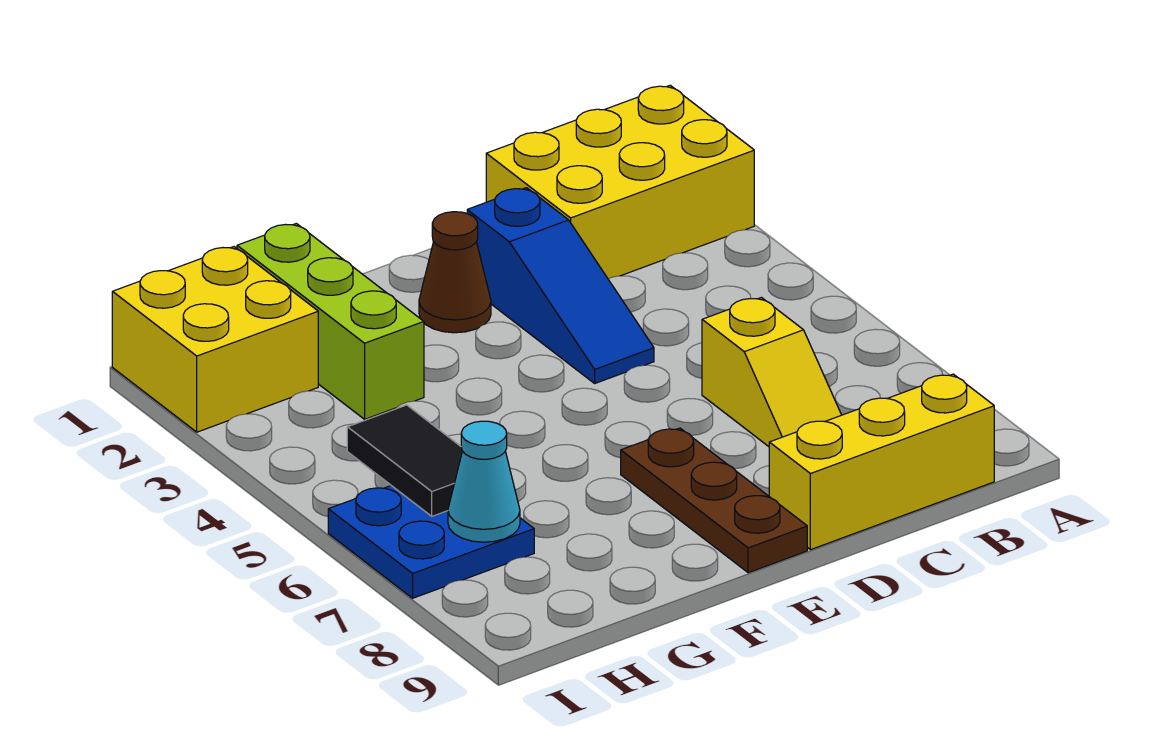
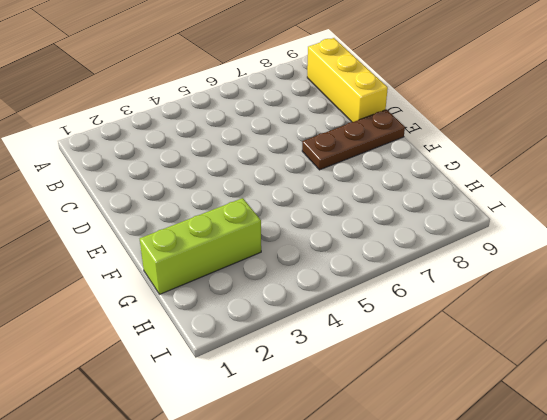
none -> yellow 2x3 brick [486,85,754,279]
none -> yellow 1x2 slope [702,298,841,447]

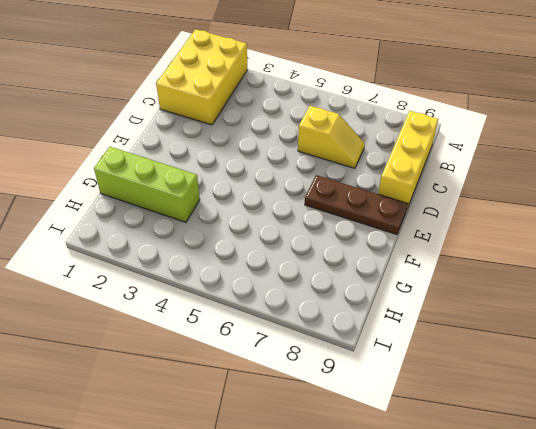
none -> blue 1x3 slope [467,188,654,383]
none -> brown 1x1 cone [419,212,491,333]

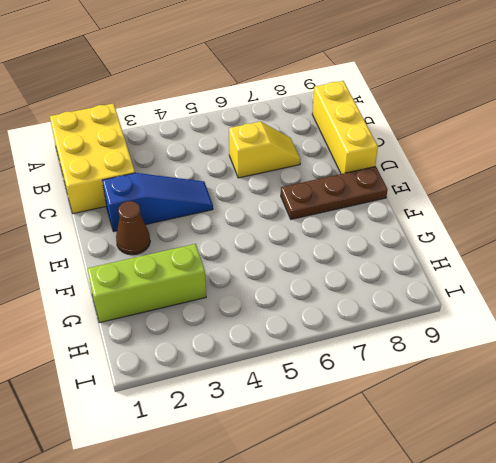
none -> yellow 2x2 brick [112,247,318,432]
none -> blue 2x2 plate [328,486,534,598]

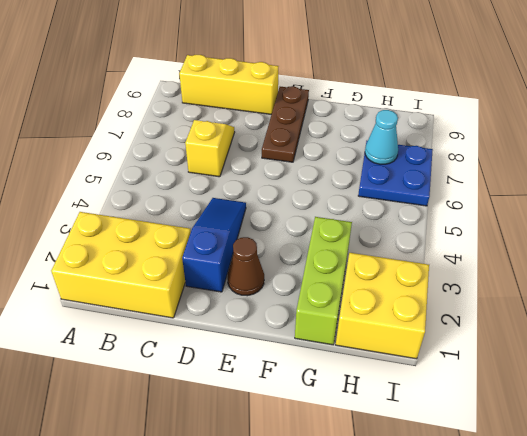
none -> black 1x2 tile [347,405,462,516]

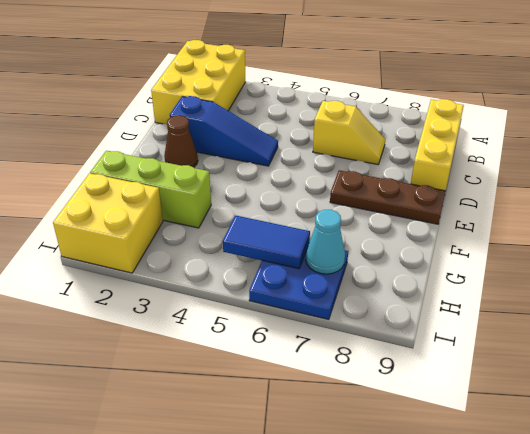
blue 1x2 tile [223,215,310,269] -> black 1x2 tile [347,405,462,516]

